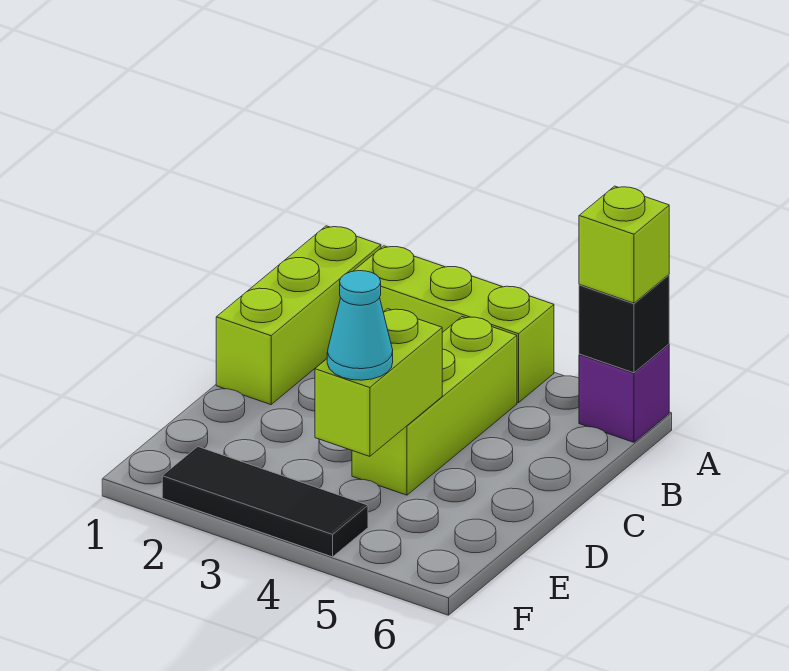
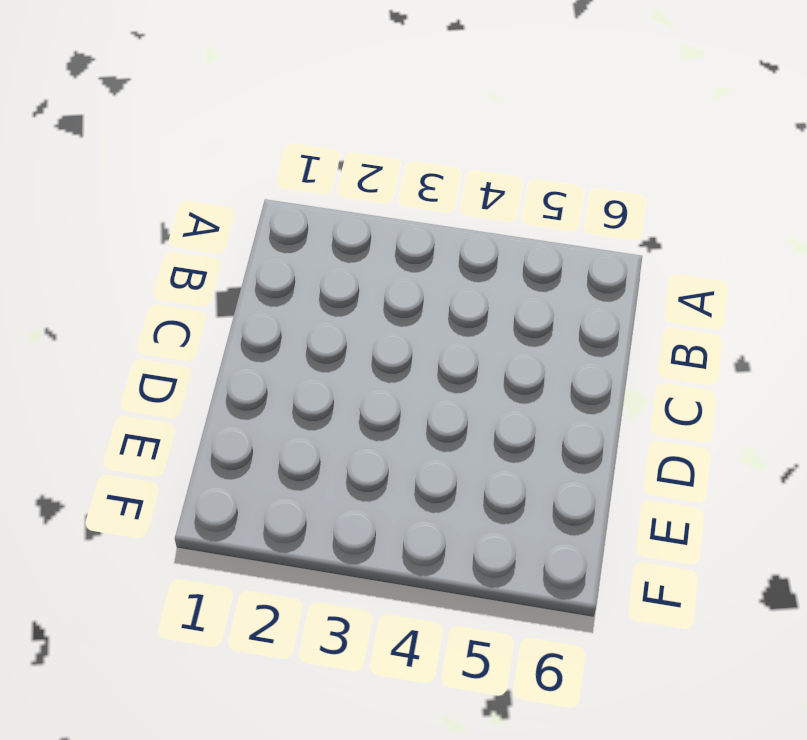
none -> lime 1x3 brick [216,226,381,405]
none -> lime 1x3 brick [354,246,554,403]

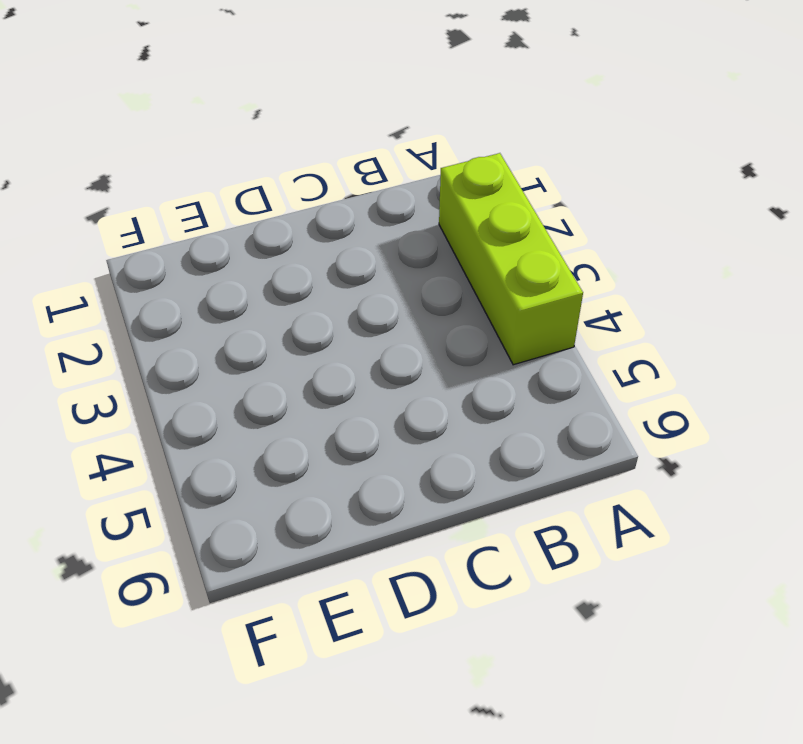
none -> lime 1x3 brick [216,226,381,405]
none -> purple 1x1 brick [579,344,669,442]

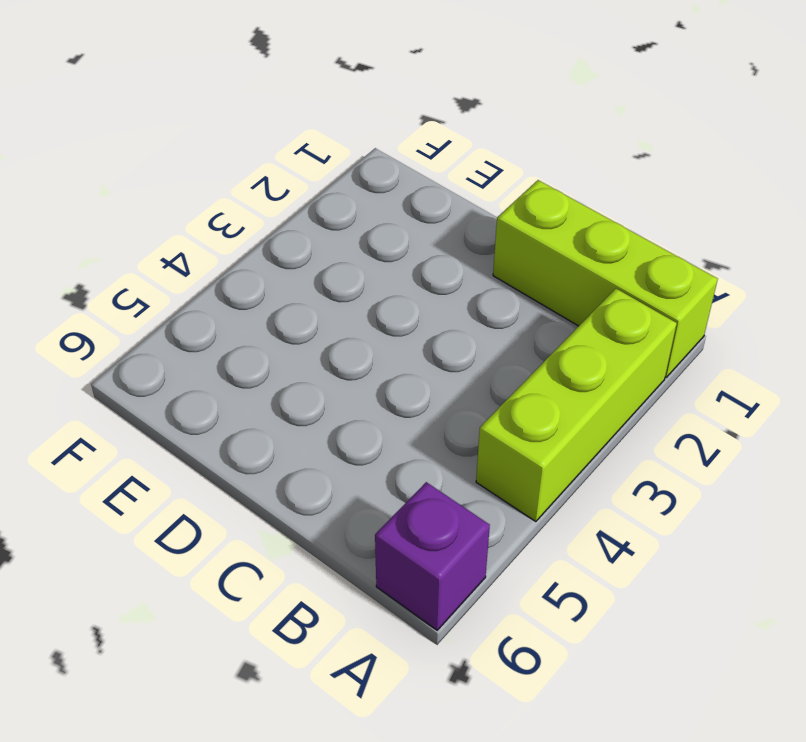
none -> lime 1x3 brick [352,317,517,495]
none -> black 1x3 tile [162,447,368,557]

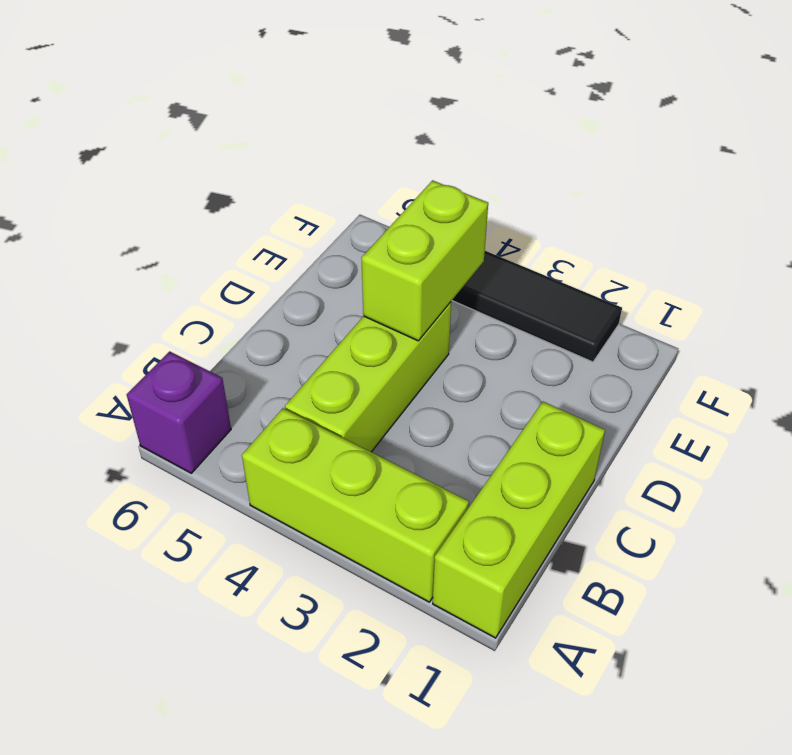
none -> black 1x1 brick [579,275,669,373]
none -> lime 1x1 brick [579,186,669,303]

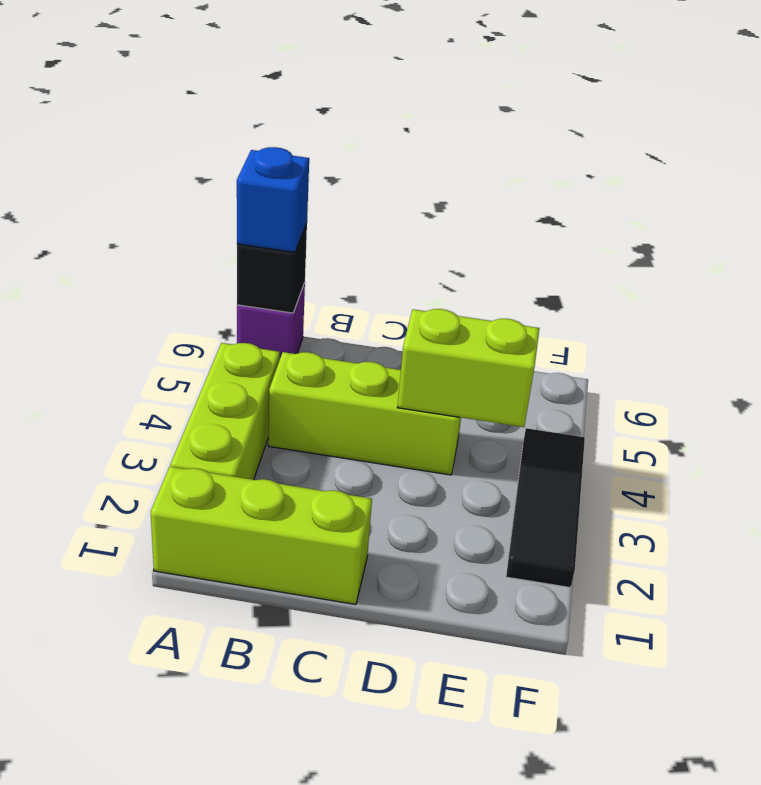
blue 1x1 brick [237,147,309,252] -> lime 1x1 brick [579,186,669,303]
none -> cyan 1x1 cone [327,271,393,380]

